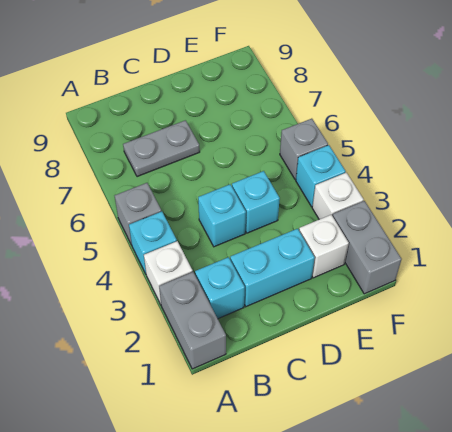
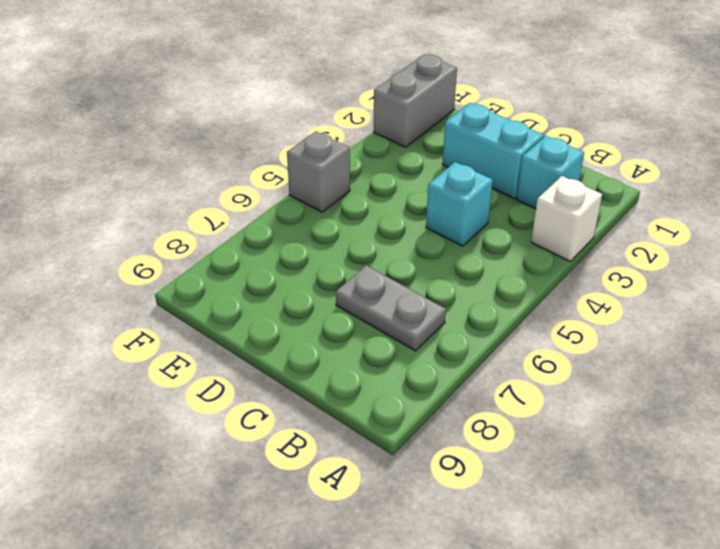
none -> grey 1x2 brick [159,272,226,369]
none -> cyan 1x1 brick [129,211,177,274]
none -> grey 1x1 brick [115,183,161,245]

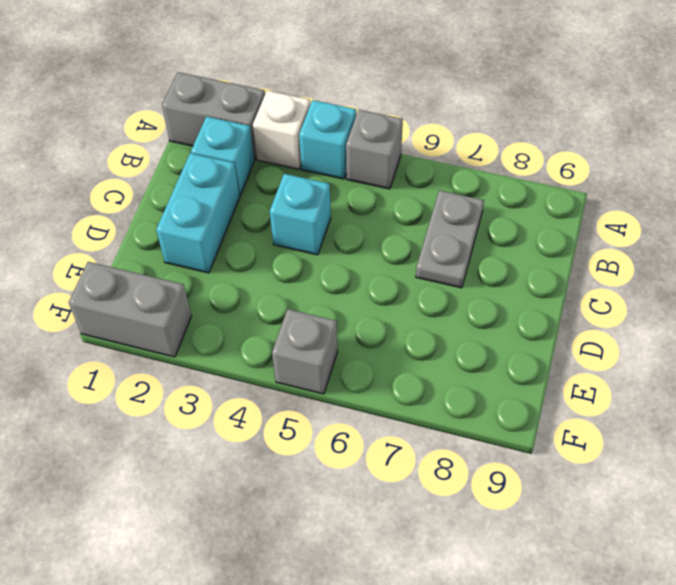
none -> cyan 1x1 brick [232,171,280,233]
none -> white 1x1 brick [299,215,349,278]
none -> white 1x1 brick [312,173,364,219]

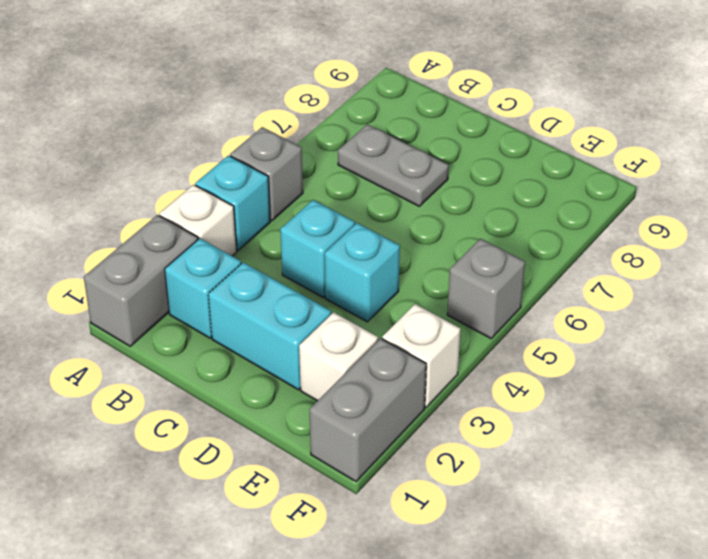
none -> cyan 1x1 brick [296,145,346,207]

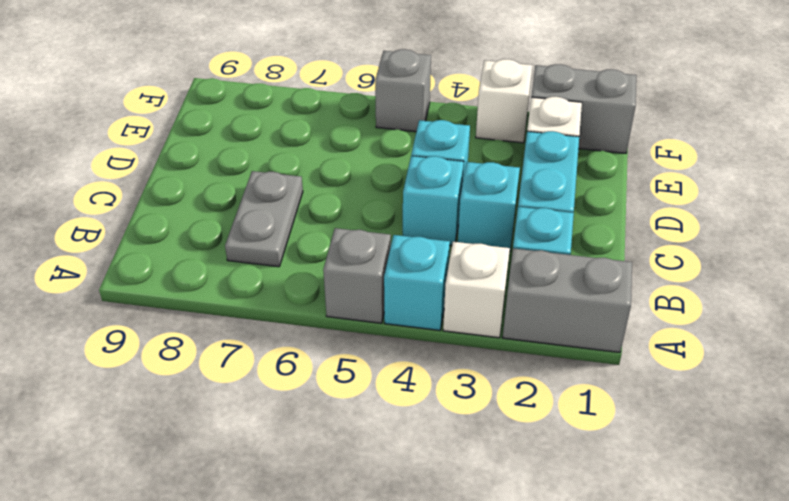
cyan 1x1 brick [458,162,520,250] -> cyan 1x1 brick moved to [296,145,346,207]

